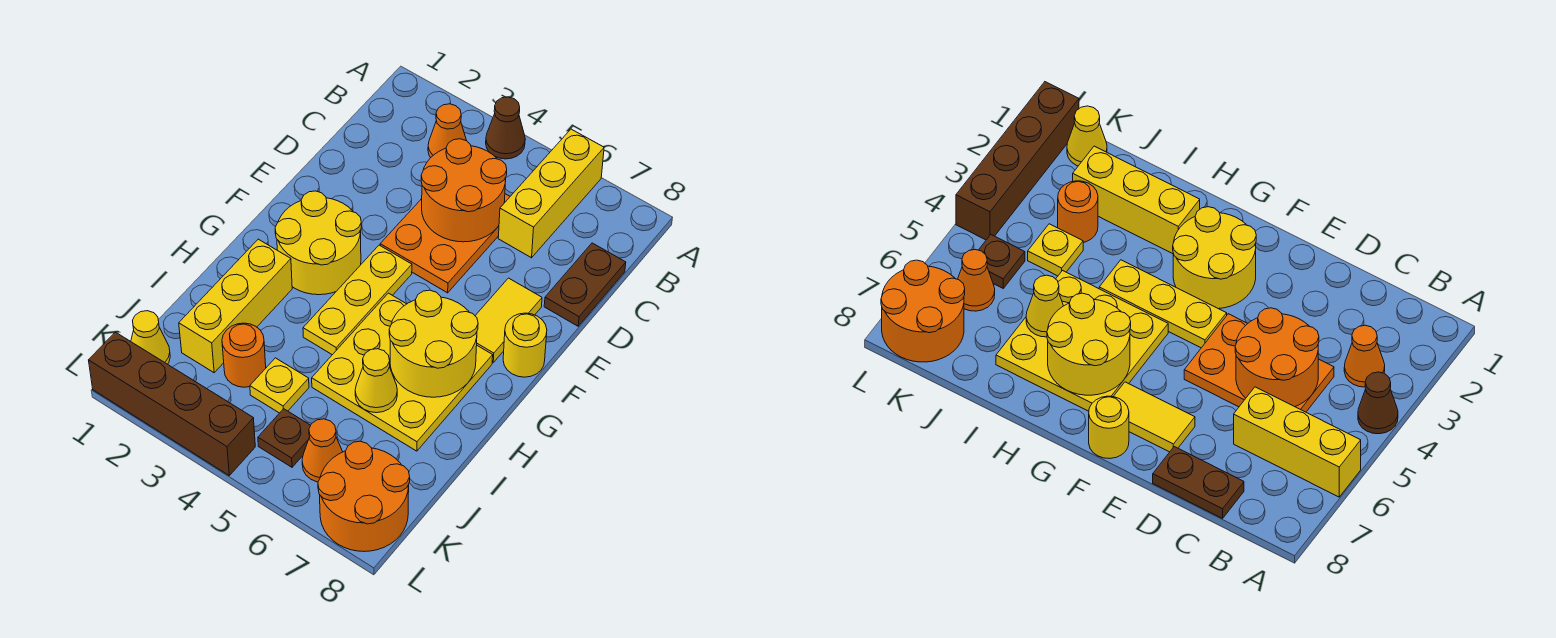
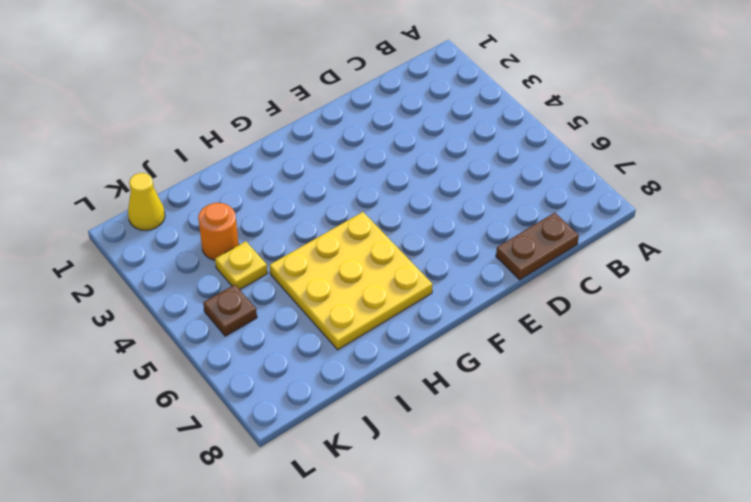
none -> brown 1x1 cone [486,97,525,159]
none -> yellow 1x3 brick [498,129,604,258]
none -> orange 1x1 cone [428,104,466,158]

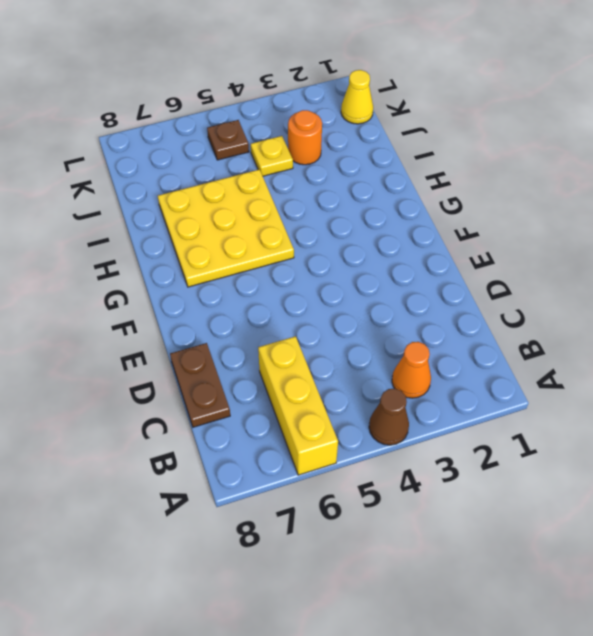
none -> orange 2x3 plate [380,194,510,293]
none -> yellow 1x2 tile [475,278,542,362]
none -> yellow 2x2 round brick [275,191,361,295]

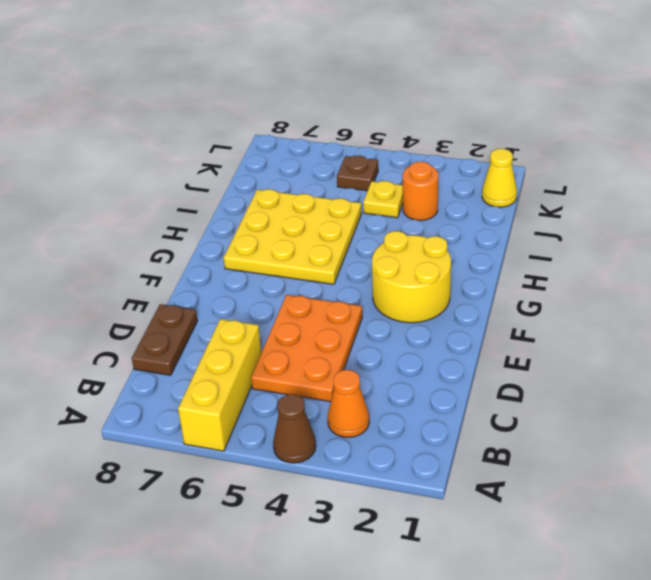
none -> yellow 1x2 tile [475,278,542,362]
none -> yellow 1x3 plate [303,245,412,355]
none -> yellow 1x1 round brick [503,313,547,377]

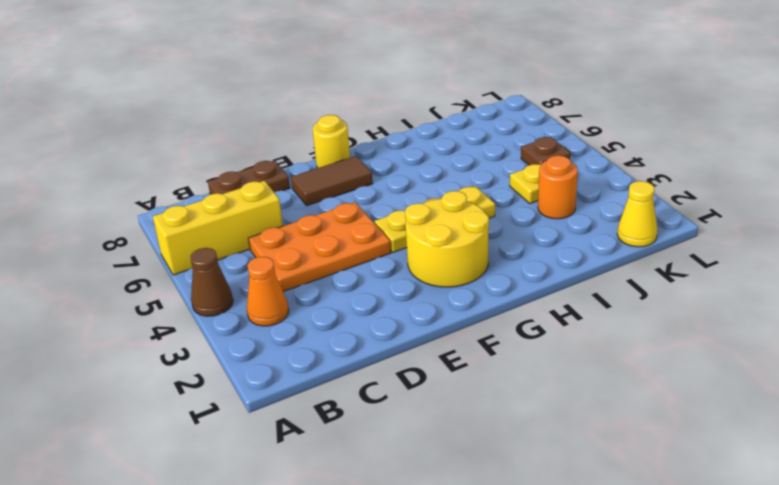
brown 1x2 tile [291,156,373,206] -> yellow 1x2 tile [475,278,542,362]
none -> yellow 3x3 plate [312,293,493,451]
none -> yellow 1x3 brick [179,239,292,373]
none -> orange 1x1 cone [302,419,343,482]

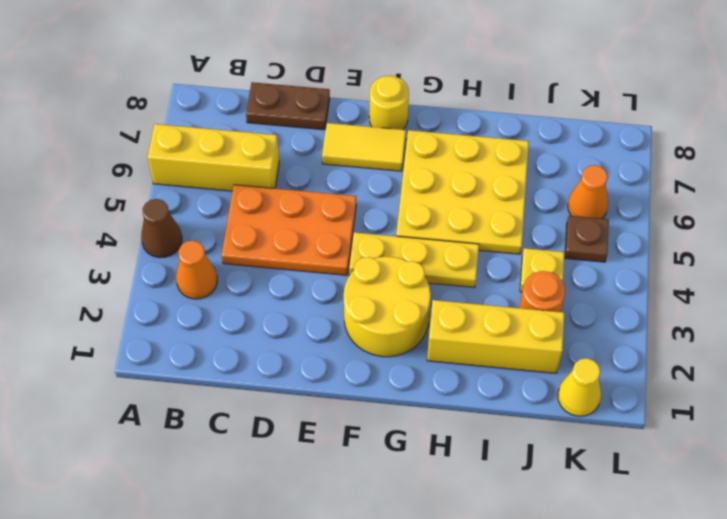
none -> orange 2x2 round brick [318,441,410,552]
none -> brown 1x4 brick [89,332,255,475]
none -> orange 2x2 round brick [421,139,507,242]

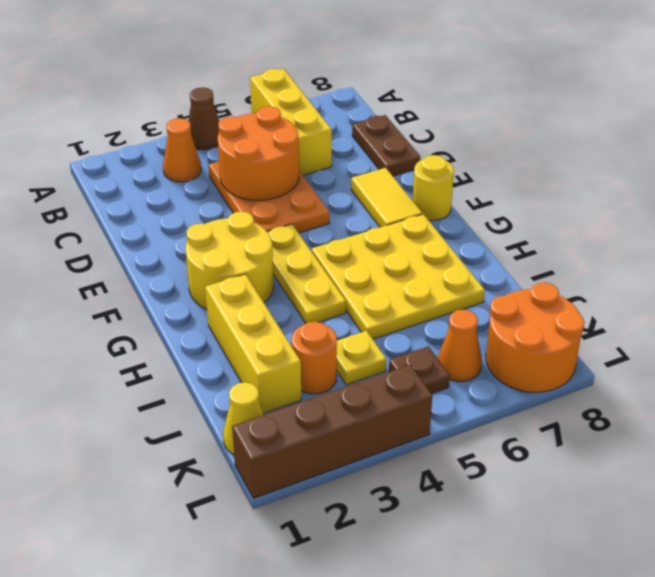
none -> yellow 2x2 round brick [389,290,478,397]
none -> yellow 1x1 cone [355,349,397,413]

